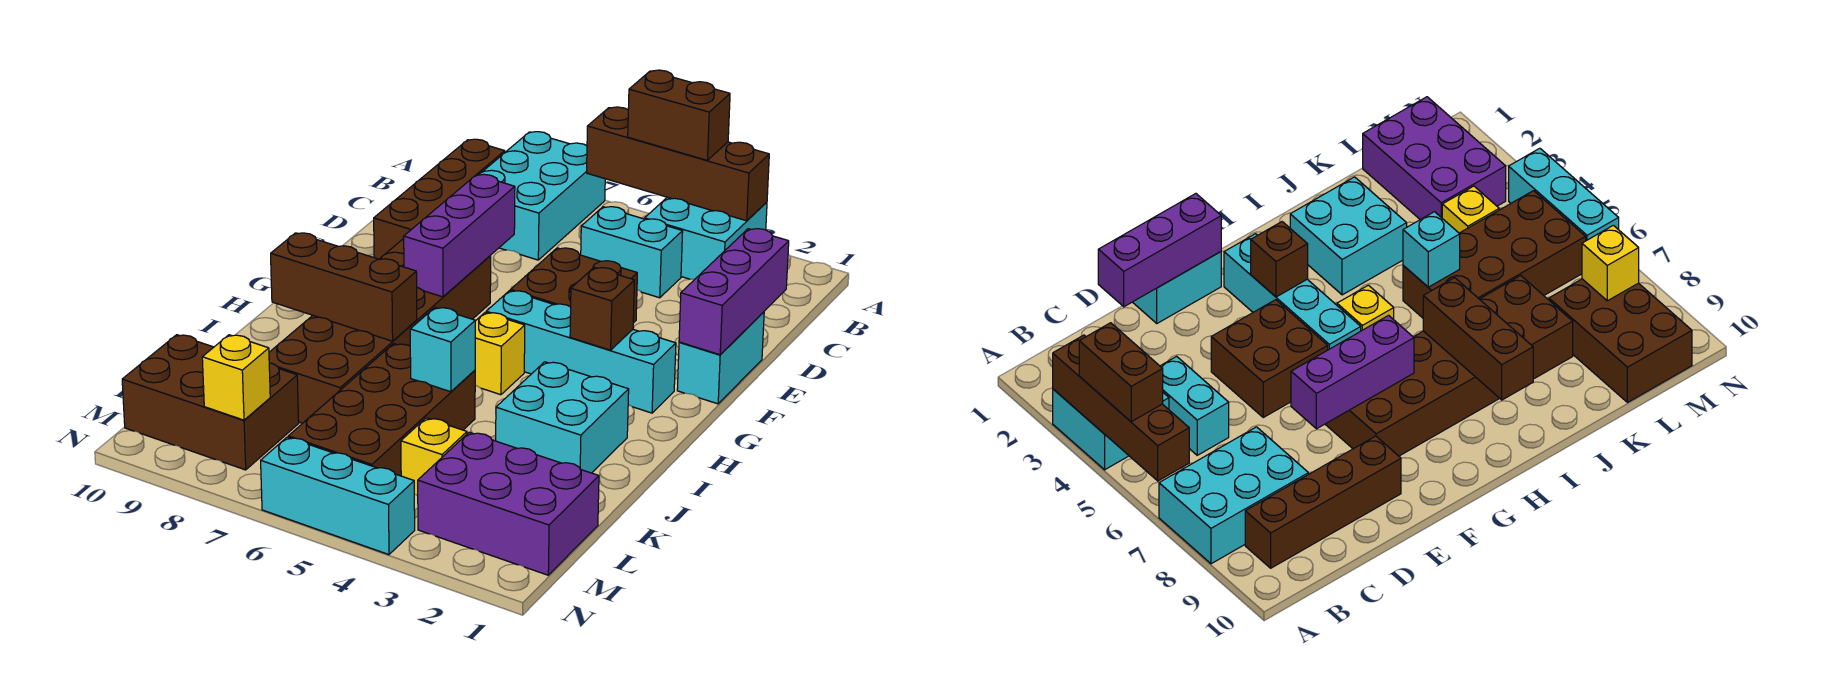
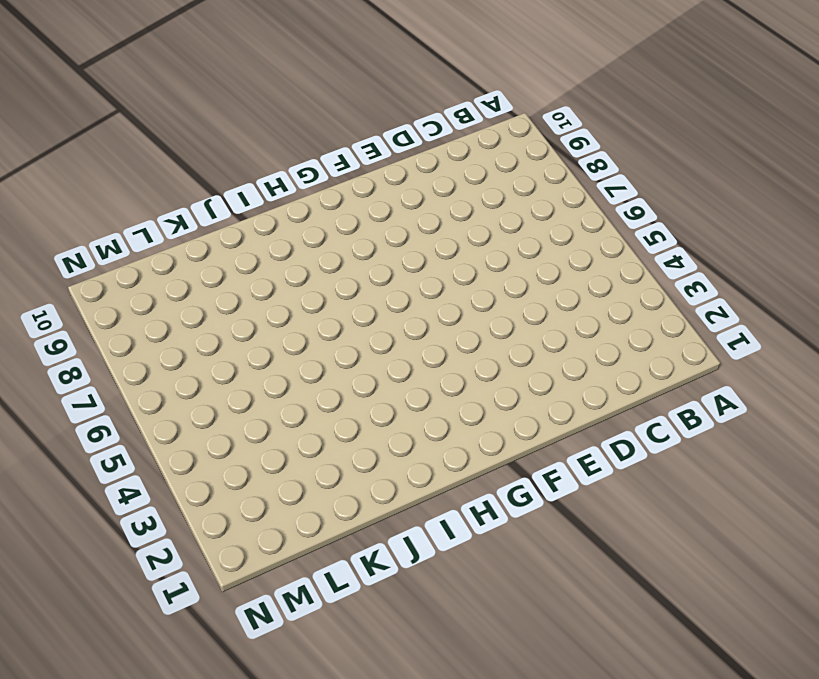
none -> cyan 2x2 brick [645,197,767,280]
none -> cyan 2x3 brick [479,132,605,260]
none -> brown 1x4 brick [374,139,505,259]

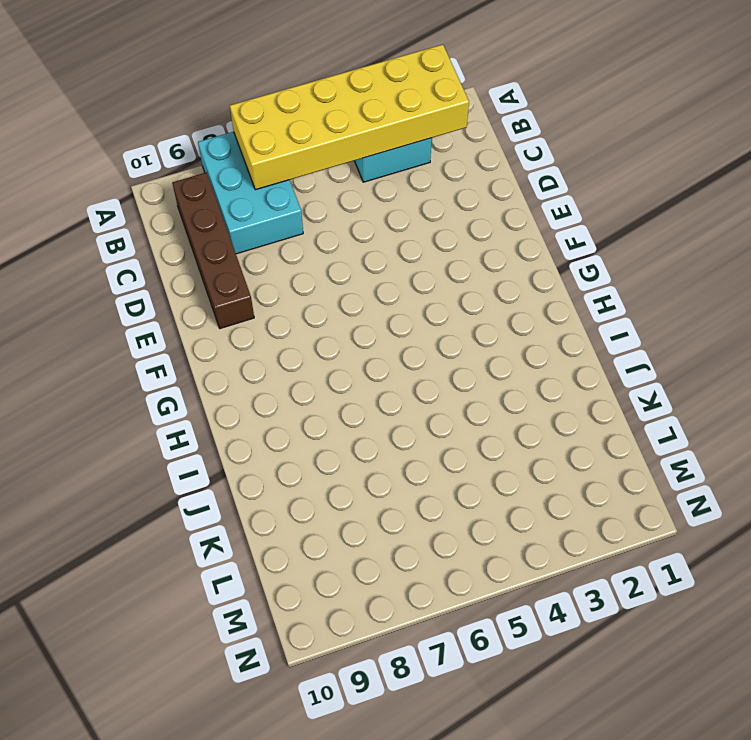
yellow 2x6 brick [230,45,469,190] -> brown 1x4 brick [587,107,769,221]
none -> cyan 1x2 brick [581,207,683,298]
none -> cyan 1x2 brick [677,312,764,404]
none -> brown 2x2 brick [511,248,637,323]

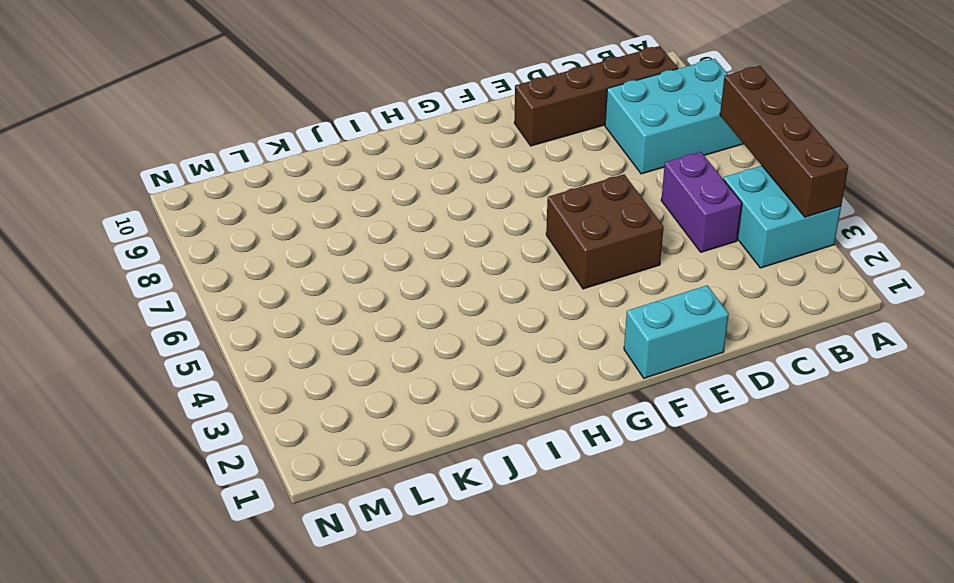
purple 1x2 brick [661,152,742,252] -> cyan 1x2 brick [581,207,683,298]
none -> brown 2x6 brick [269,239,491,423]
none -> cyan 1x4 brick [486,291,676,413]
none -> yellow 1x1 brick [475,312,525,395]

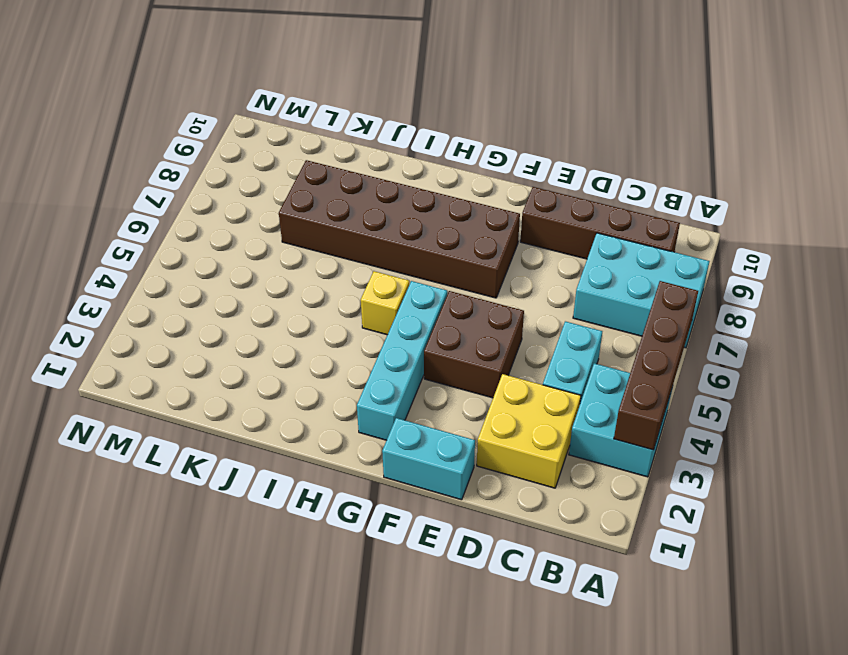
yellow 2x2 brick [477,374,581,488] -> none
none -> cyan 2x2 brick [496,362,629,473]
none -> brown 2x4 brick [288,344,475,476]
none -> purple 2x3 brick [418,432,599,575]

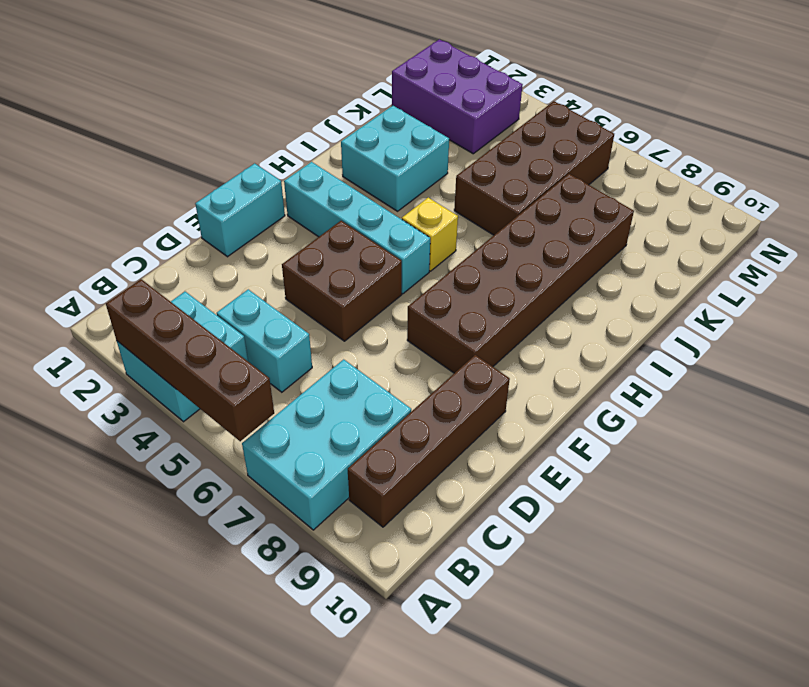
none -> yellow 1x1 brick [401,418,467,496]
none -> brown 2x3 brick [122,335,299,470]
none -> cyan 1x3 brick [261,437,415,555]

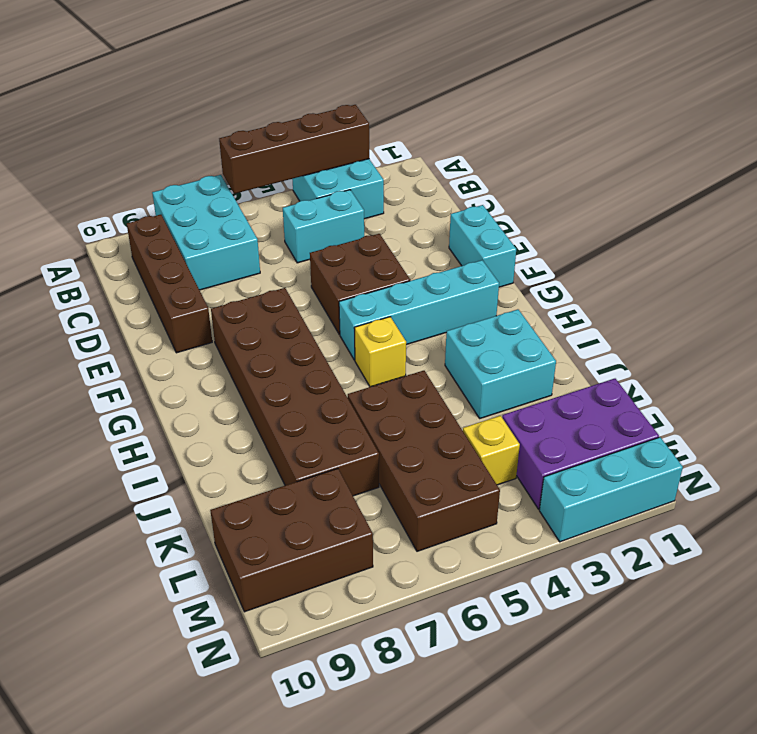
cyan 1x3 brick [539,437,683,542] -> cyan 1x3 brick moved to [261,437,415,555]
none -> purple 1x3 brick [679,229,789,355]
none -> purple 1x3 brick [404,174,515,297]
none -> brown 1x1 brick [570,268,634,350]

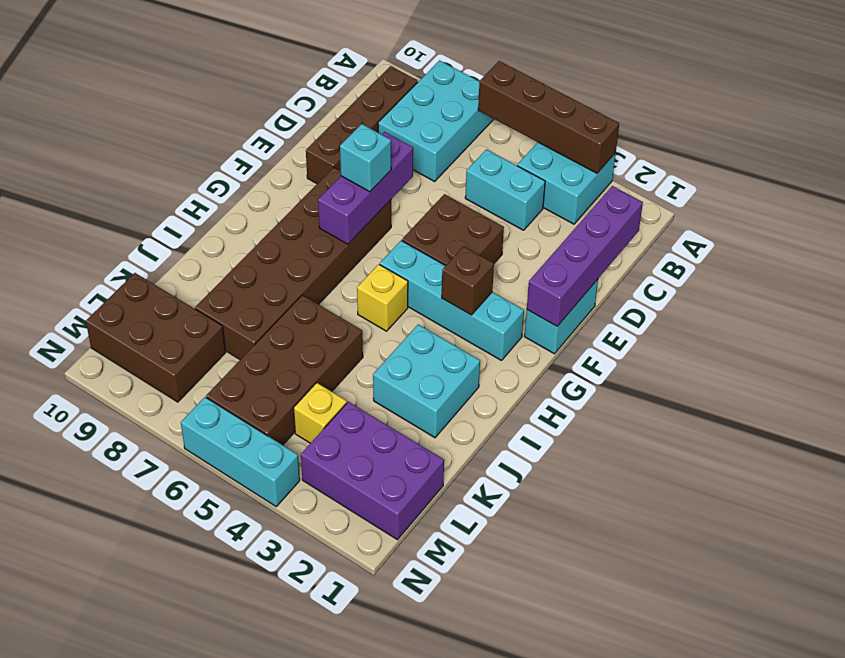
purple 1x4 brick [527,186,643,326] -> purple 1x3 brick [679,229,789,355]
cyan 1x1 brick [340,124,391,192] -> cyan 1x1 brick moved to [410,307,475,392]
none -> brown 1x3 brick [271,233,417,341]
none -> yellow 1x1 brick [202,335,270,420]
none -> brown 1x2 brick [628,70,730,160]

